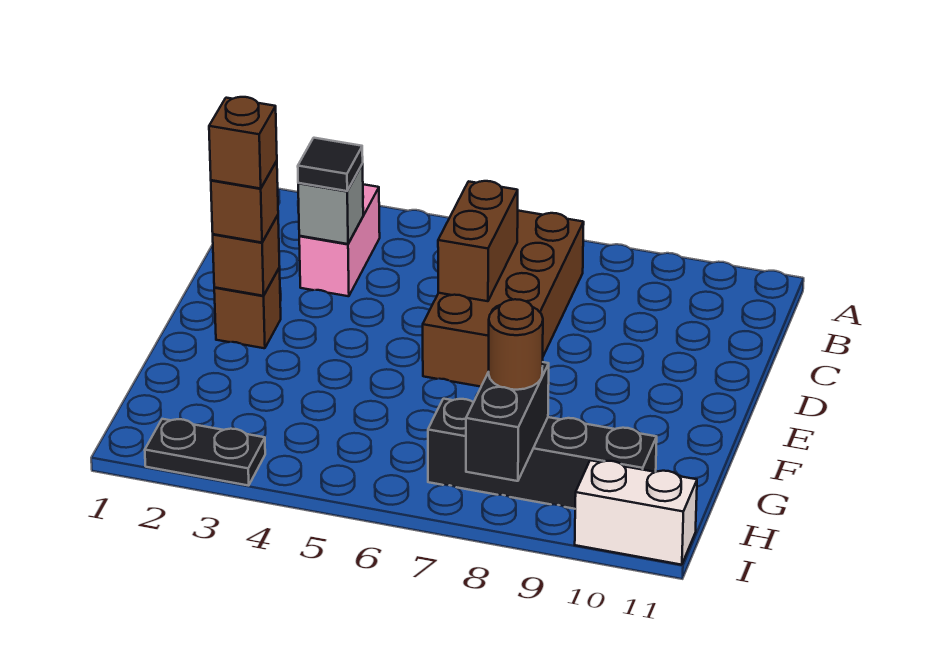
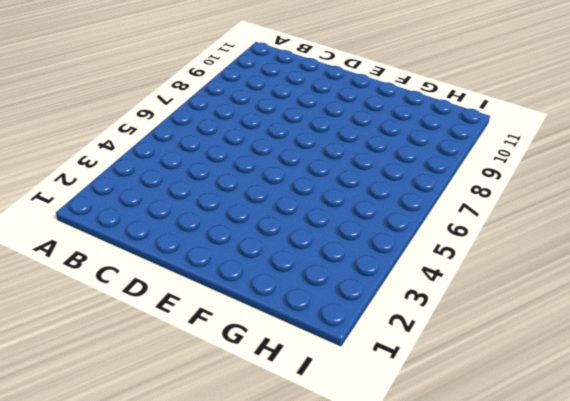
none -> pink 1x2 brick [299,184,380,296]
none -> brown 2x4 brick [423,211,584,387]
none -> brown 1x1 brick [214,268,281,348]

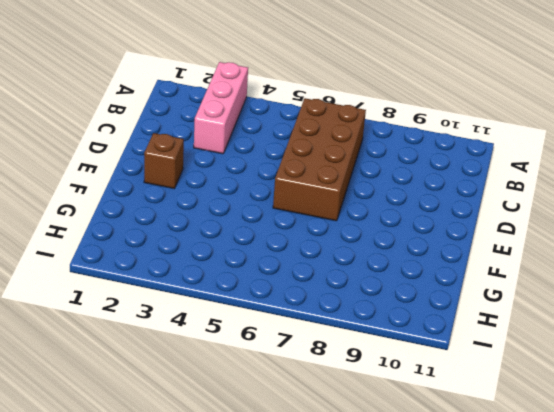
pink 1x3 brick [194,62,248,154] -> pink 1x2 brick [299,184,380,296]
none -> black 1x4 brick [428,399,657,509]
none -> black 1x2 plate [145,419,265,486]
none -> white 1x2 brick [575,460,697,565]

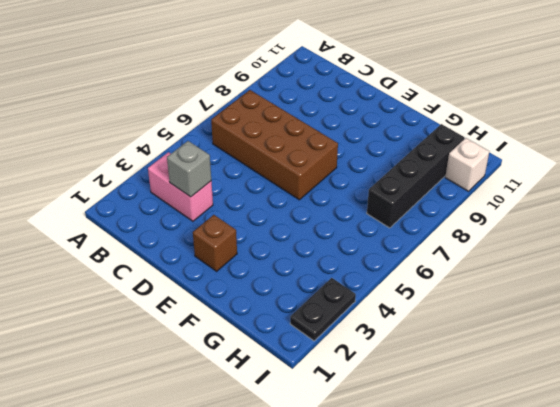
white 1x1 brick [445,138,489,191] -> white 1x2 brick [575,460,697,565]
none -> brown 1x2 brick [438,181,518,301]
none -> brown 1x1 brick [213,215,280,296]
none -> black 1x2 brick [466,362,549,481]

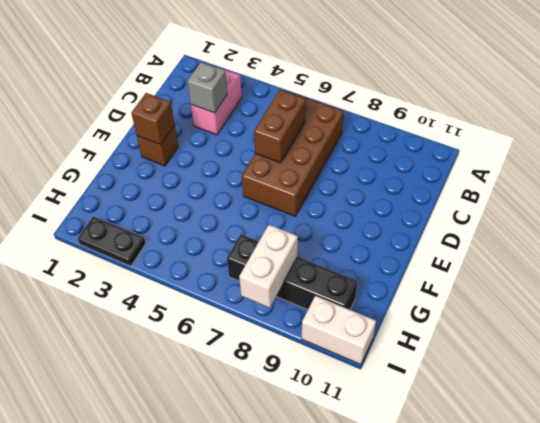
white 1x2 brick [239,225,298,308] -> black 1x2 brick [466,362,549,481]
none -> black 1x1 tile [298,138,363,191]
none -> brown 1x1 brick [211,161,278,243]
none -> brown 1x1 round brick [489,299,543,390]

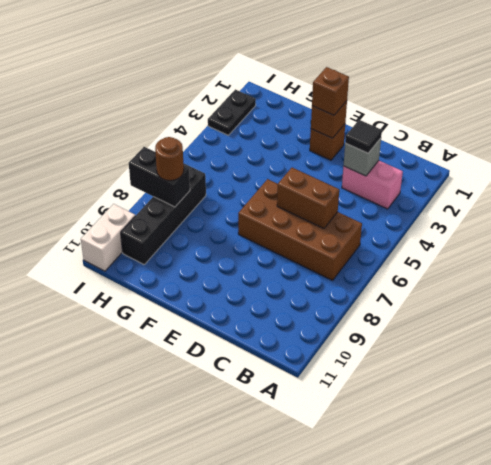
none -> brown 1x1 brick [209,97,277,189]

